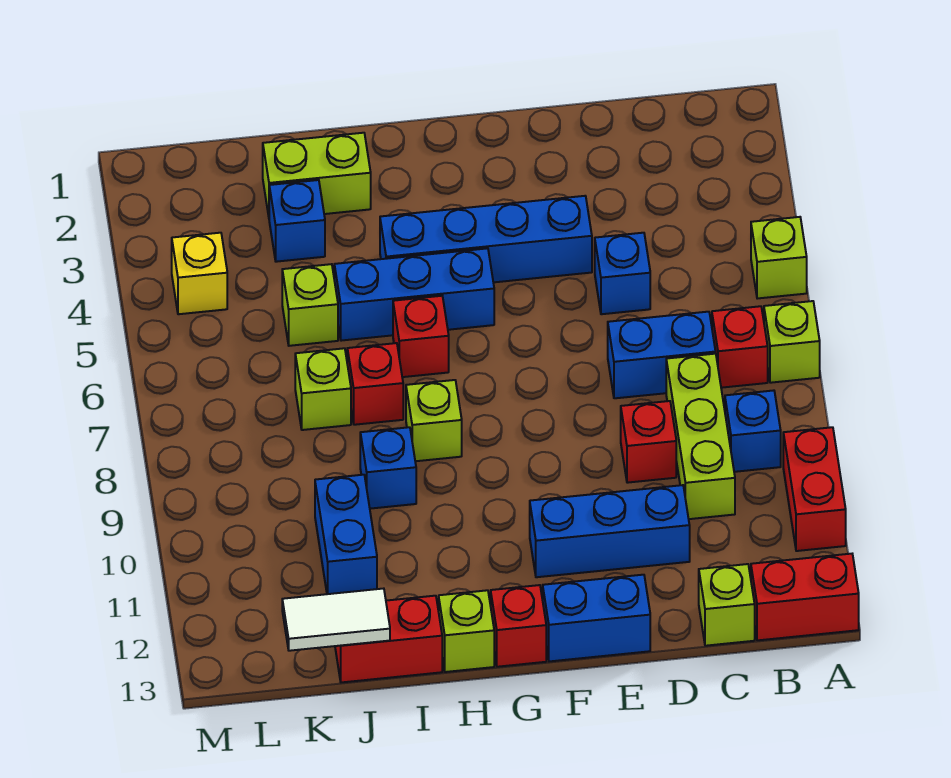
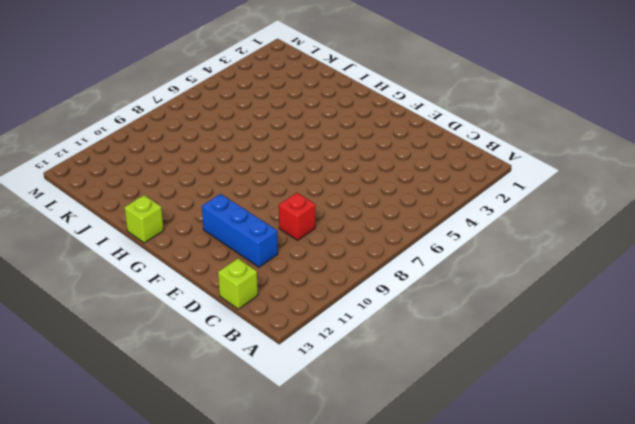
none -> lime 1x1 brick [751,217,807,299]
none -> lime 1x1 brick [764,301,820,383]
none -> red 1x2 brick [783,427,846,551]

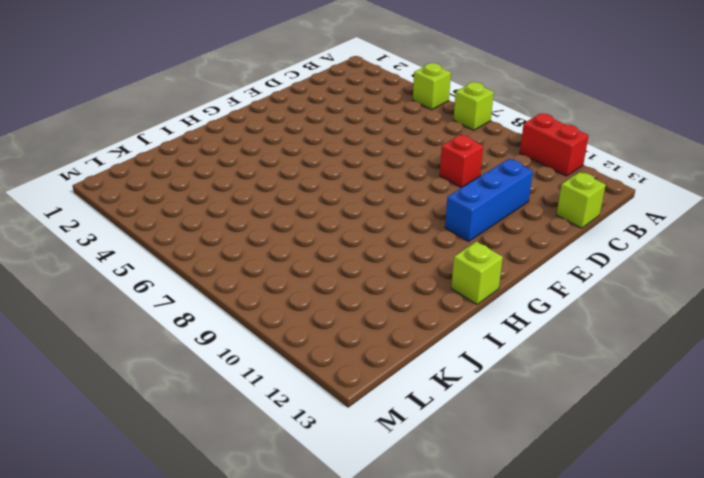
none -> red 1x2 brick [751,554,859,640]
none -> red 1x1 brick [712,306,768,388]
none -> blue 1x1 brick [725,390,781,472]

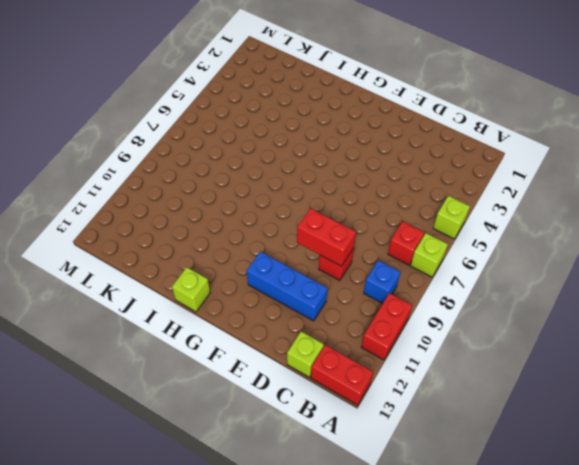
red 1x2 brick [297,208,356,266] -> red 1x2 brick moved to [335,596,442,682]
none -> blue 1x2 brick [608,312,716,398]
none -> lime 1x3 brick [666,354,735,519]
none -> blue 1x1 brick [595,233,650,314]

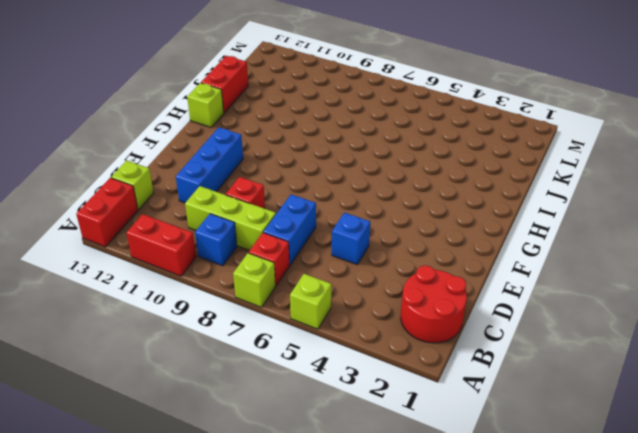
red 2x2 round brick [401,266,467,343] -> none
none -> blue 1x4 brick [380,196,592,282]
none -> blue 1x2 brick [543,575,650,661]
none -> blue 1x3 brick [334,248,494,341]

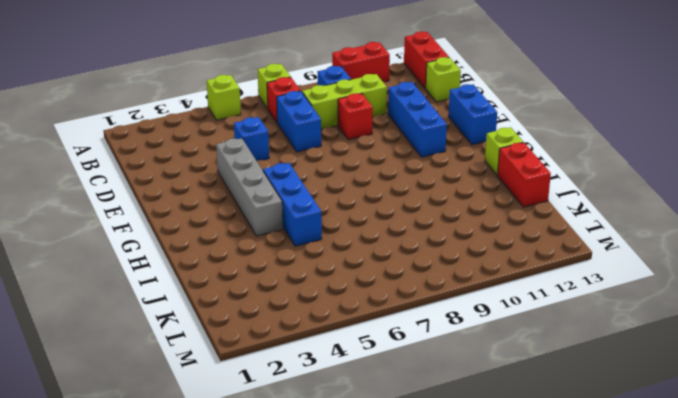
grey 1x4 brick [216,138,283,236] -> blue 1x4 brick [380,196,592,282]
none -> red 1x1 brick [491,585,546,667]
none -> red 1x1 brick [393,296,449,377]
none -> lime 1x1 brick [406,380,462,461]

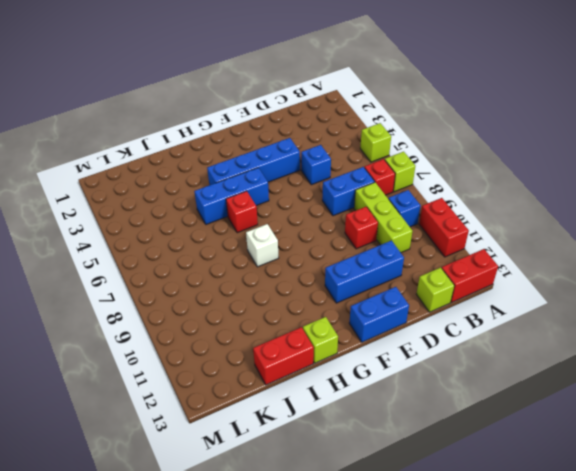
white 1x1 brick [246,224,279,267] -> lime 1x1 brick [406,380,462,461]
none -> red 1x1 brick [491,585,546,667]
none -> lime 1x2 brick [263,133,371,216]
none -> red 1x1 brick [347,343,403,425]

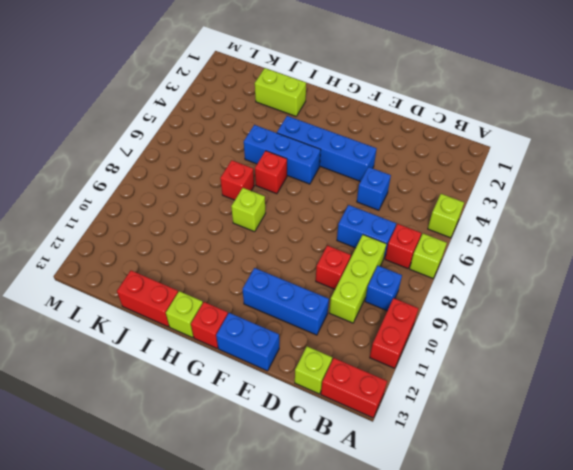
none -> blue 1x1 brick [360,427,416,509]
none -> blue 1x1 brick [269,180,325,262]
none -> lime 1x1 brick [282,264,338,346]

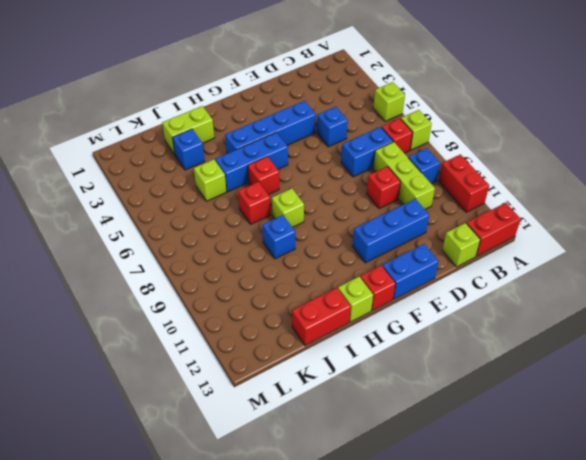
none -> lime 1x1 brick [295,348,351,430]
none -> blue 1x2 brick [315,475,377,594]
none -> yellow 1x1 brick [172,233,227,314]

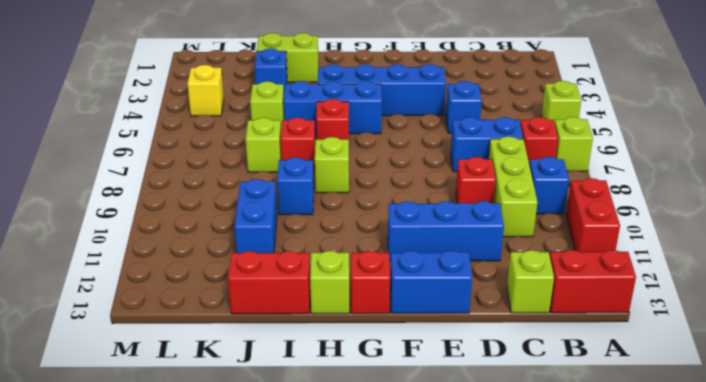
none -> white 1x2 tile [282,589,390,651]

